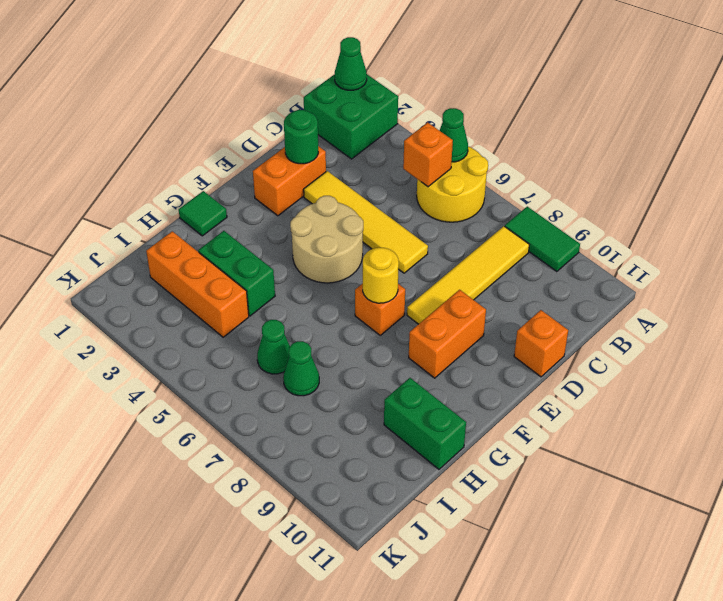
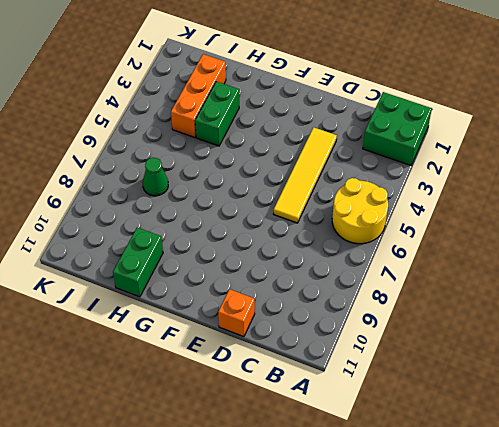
none -> green 1x2 tile [505,207,580,272]
none -> yellow 1x4 tile [407,226,529,324]
none -> orange 1x2 brick [253,146,326,216]

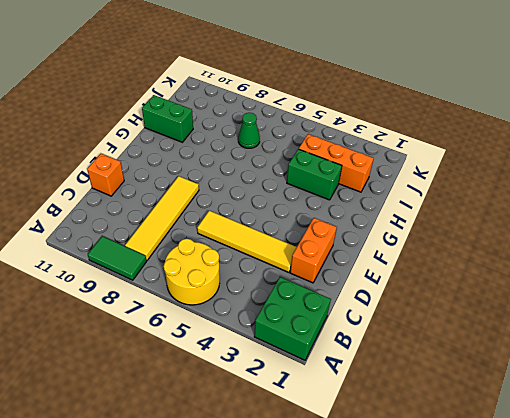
none -> tan 2x2 round brick [290,196,363,283]
none -> orange 1x2 brick [409,290,486,378]
none -> orange 1x1 brick [355,283,405,335]

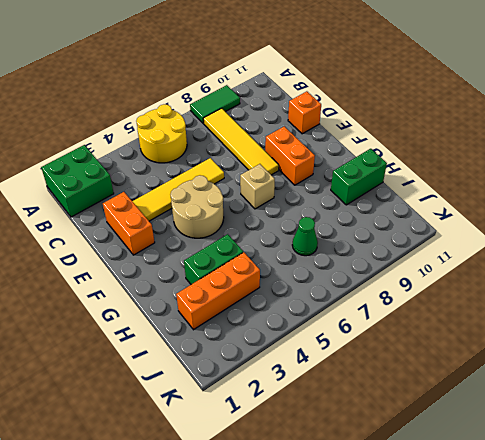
tan 1x1 brick [240,164,275,209] -> orange 1x1 brick [355,283,405,335]
none -> green 1x1 tile [179,191,227,236]
none -> green 1x1 cone [257,320,290,374]
none -> green 1x1 cone [335,37,367,90]

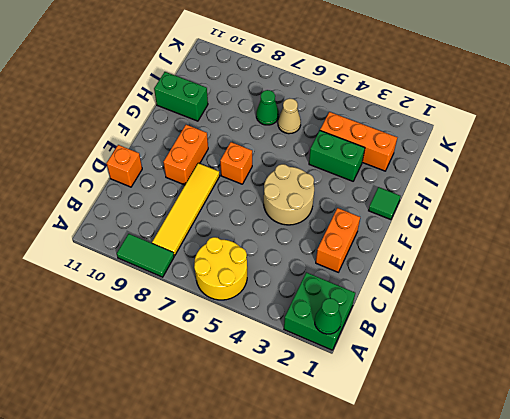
tan 1x1 cone [278,99,301,134] -> green 1x1 cone [257,320,290,374]
none -> yellow 1x4 tile [304,171,428,273]
none -> green 1x1 cone [439,108,468,162]
none -> orange 1x1 brick [403,122,453,187]

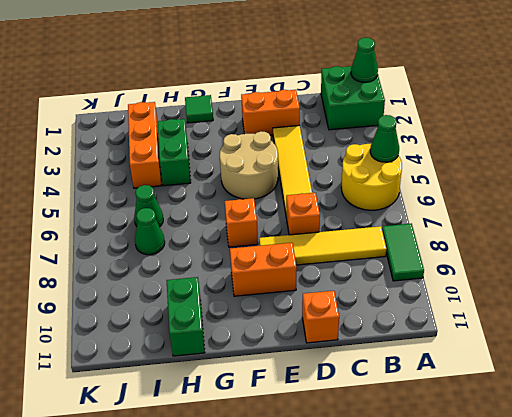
orange 1x1 brick [286,193,320,235] -> orange 1x1 brick moved to [403,122,453,187]
none -> green 1x1 round brick [284,110,318,164]
none -> yellow 1x1 round brick [363,248,399,303]

